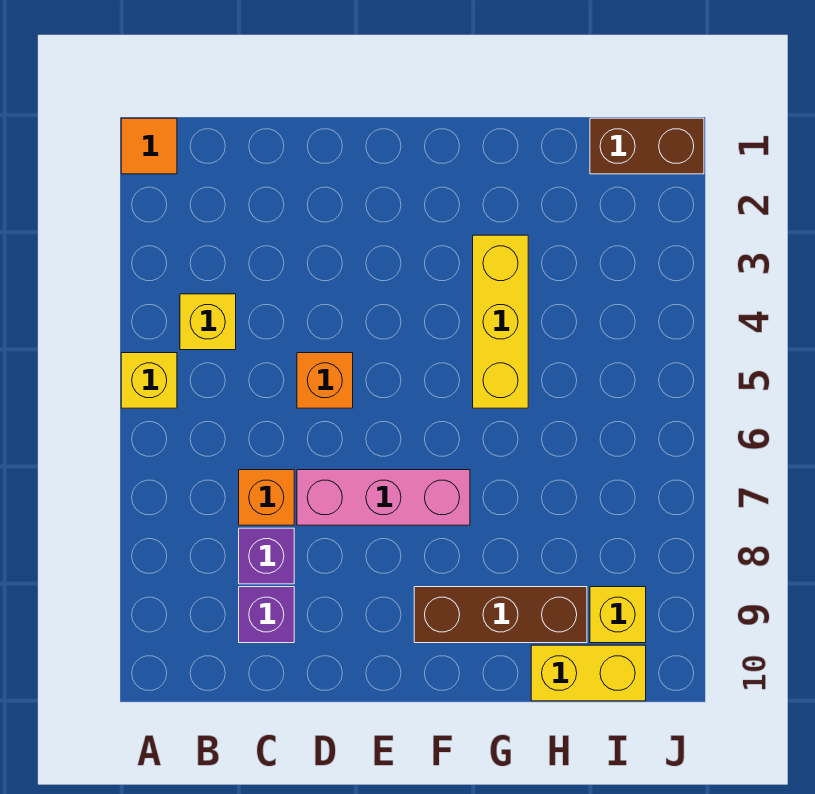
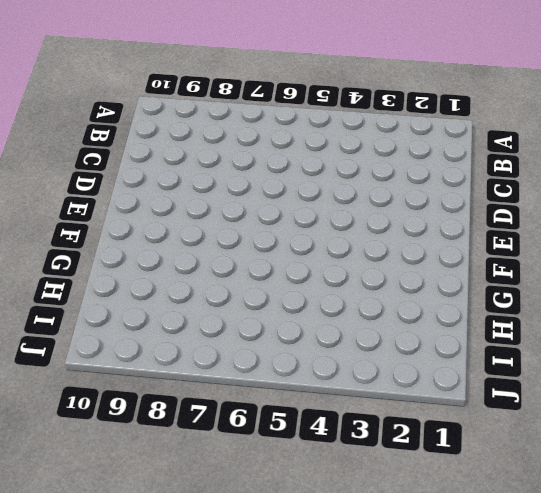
none -> orange 1x1 tile [121,118,177,174]
none -> yellow 1x1 brick [121,353,177,408]
none -> yellow 1x1 brick [180,294,236,350]

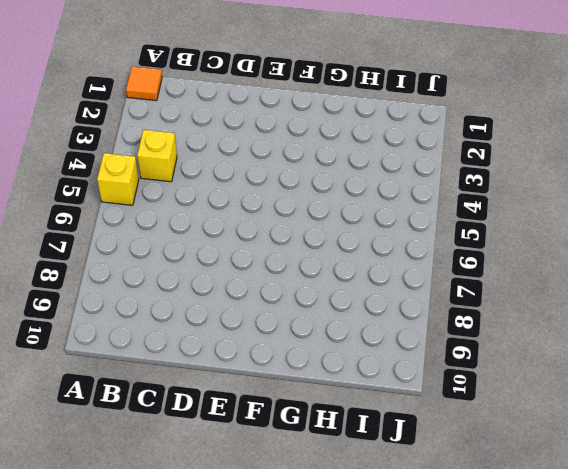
none -> orange 1x1 brick [239,470,294,525]
none -> purple 1x1 brick [239,528,294,584]
none -> purple 1x1 brick [239,587,294,643]

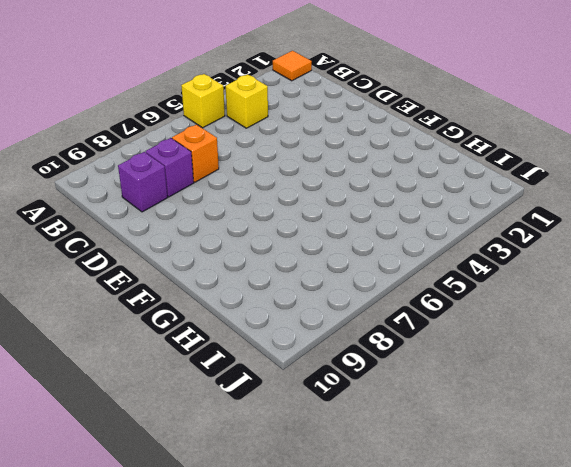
none -> orange 1x1 brick [297,353,353,408]
none -> pink 1x3 brick [297,470,470,525]
none -> brown 1x3 brick [414,587,587,643]

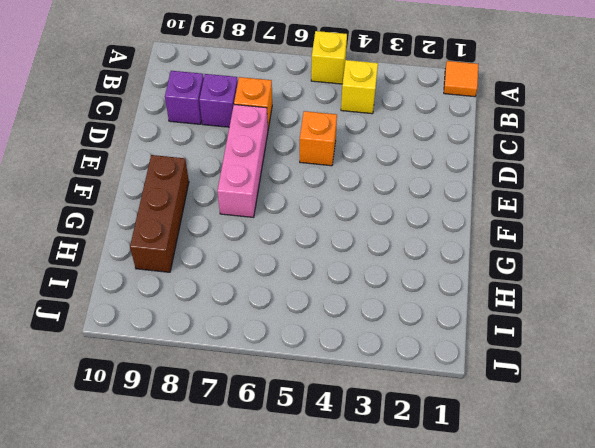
none -> yellow 1x3 brick [473,235,528,408]
none -> yellow 1x2 brick [531,645,646,701]
none -> brown 1x2 brick [590,118,704,174]

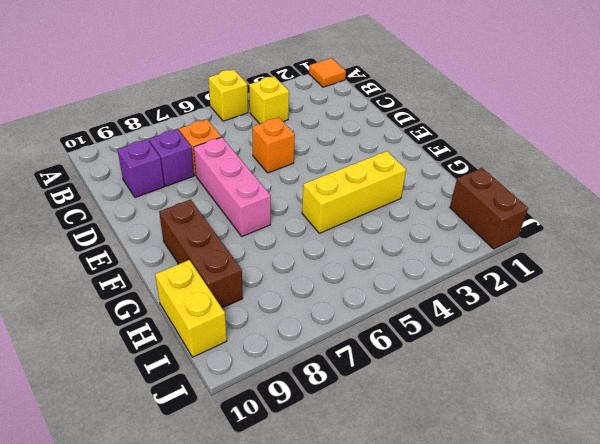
none -> yellow 1x1 brick [590,587,646,643]

